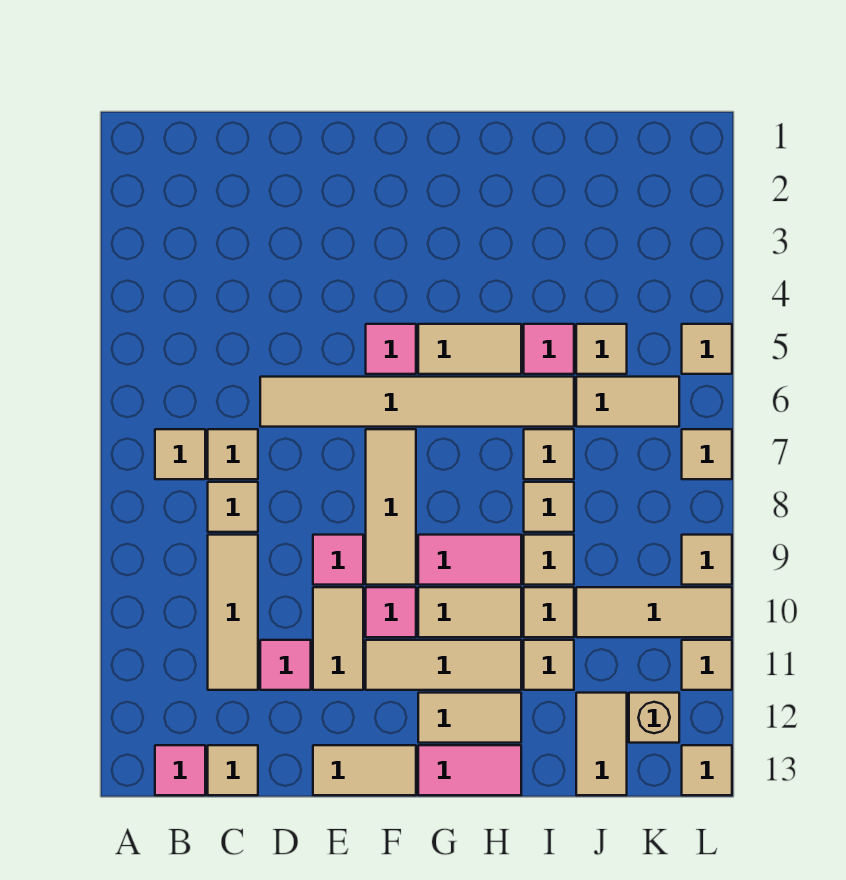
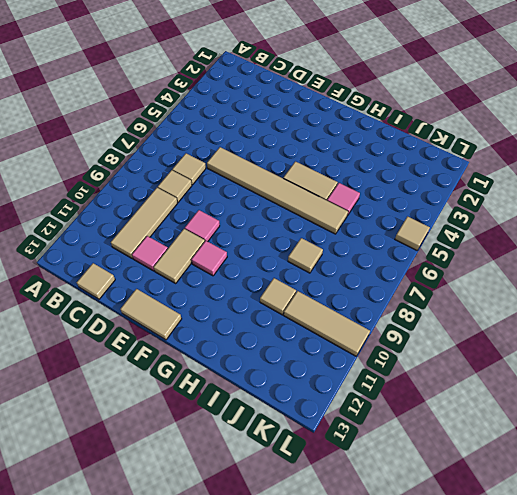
none -> tan 1x1 tile [155,429,205,479]
none -> pink 1x1 tile [155,745,205,795]
none -> pink 1x1 tile [366,324,416,374]
none -> tan 1x3 tile [366,429,416,585]

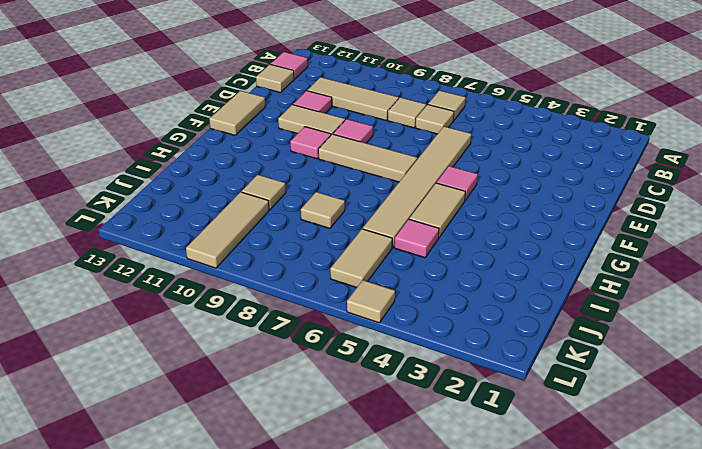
none -> tan 1x3 tile [366,640,521,690]
none -> pink 1x2 tile [418,535,521,585]
none -> tan 1x2 tile [418,587,521,637]
none -> tan 1x2 tile [418,693,521,743]

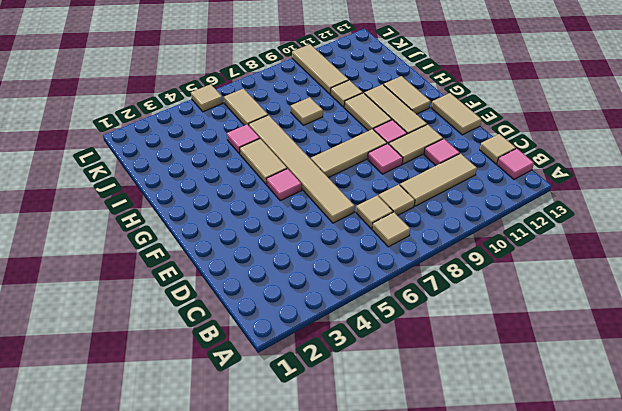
none -> pink 1x2 tile [418,535,521,585]
none -> pink 1x2 tile [418,745,521,795]
none -> tan 1x1 tile [524,429,574,479]
none -> tan 1x1 tile [524,535,574,585]

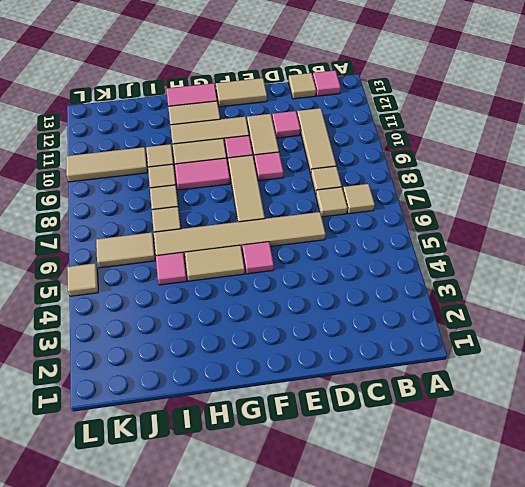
none -> tan 1x1 tile [524,640,574,690]
none -> tan 1x1 tile [576,324,627,374]
none -> tan 1x2 tile [576,693,627,795]
none -> tan 1x1 brick [629,693,679,743]

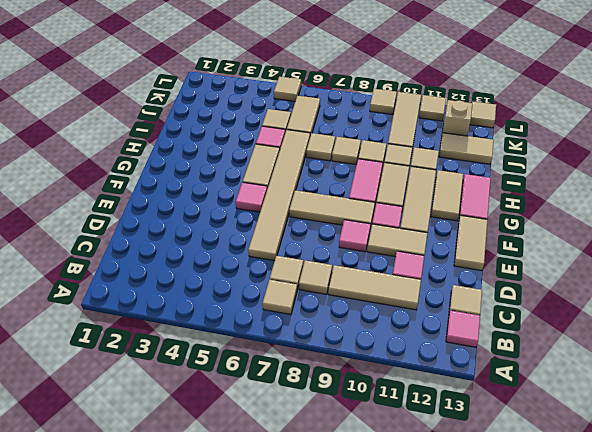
none -> tan 1x1 tile [682,429,732,479]

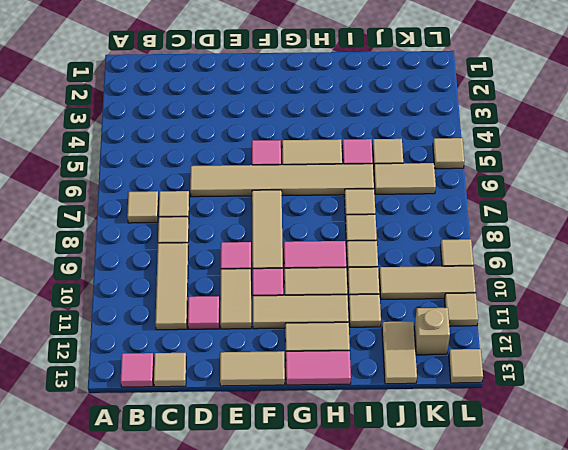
none -> tan 1x1 tile [682,429,732,479]

